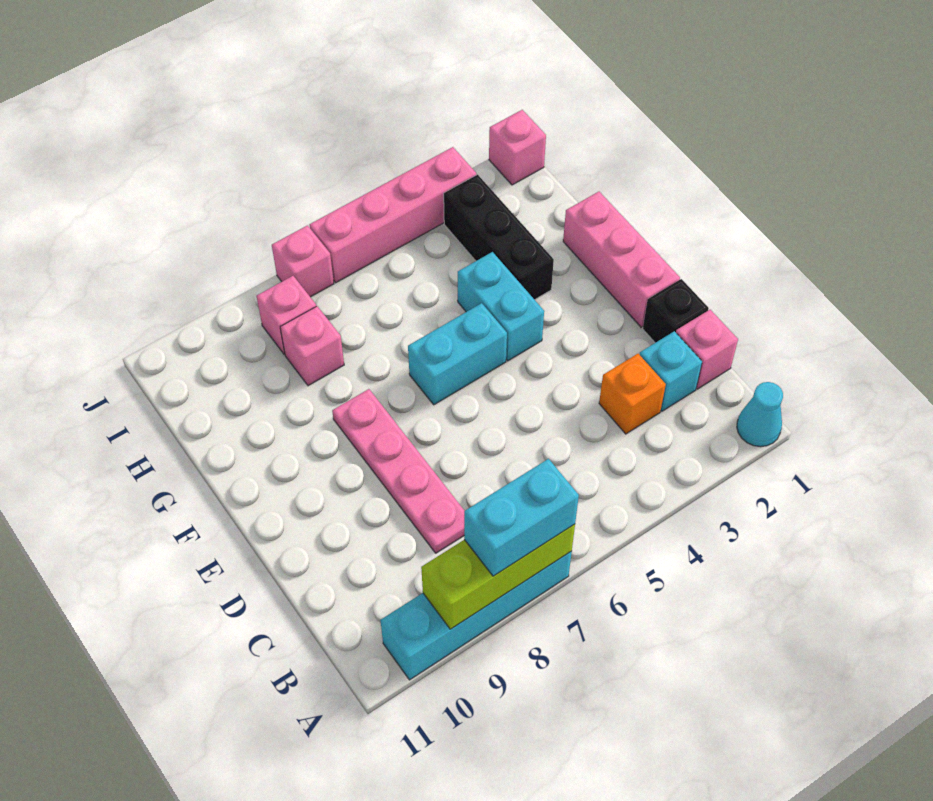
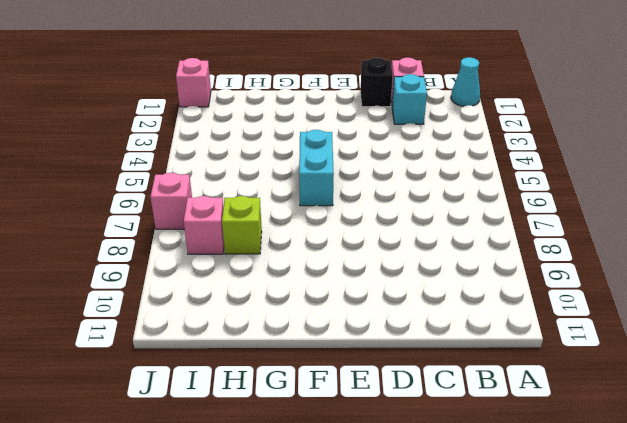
lime 1x1 brick [222,196,262,254] -> pink 1x1 brick [280,306,344,386]
none -> cyan 1x4 brick [380,551,572,680]
none -> orange 1x1 brick [599,354,666,434]
none -> pink 1x4 plate [332,389,464,553]

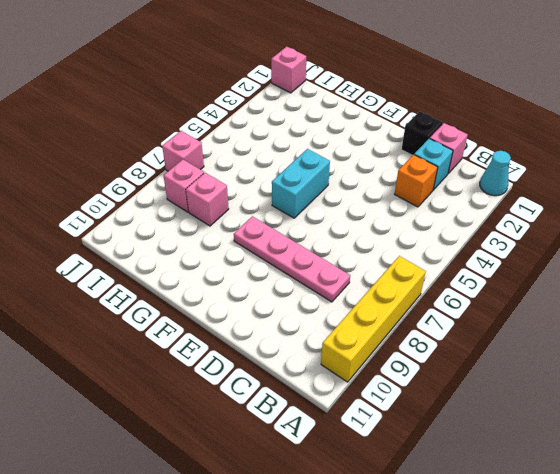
yellow 1x4 brick [321,256,426,382] -> cyan 1x4 brick [380,551,572,680]
none -> pink 1x3 brick [563,192,680,327]
none -> cyan 1x2 brick [458,252,544,361]
none -> black 1x3 brick [444,175,554,300]

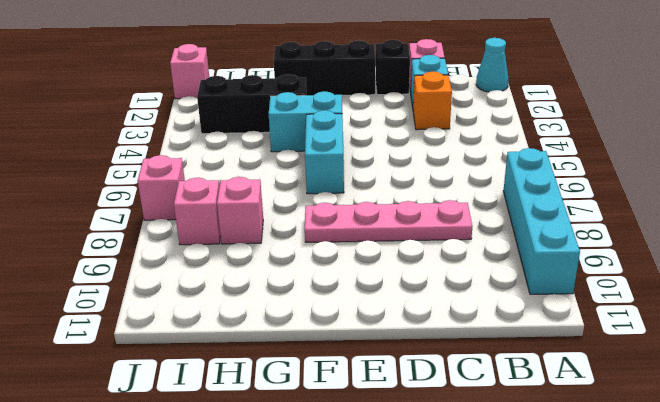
black 1x3 brick [274,40,376,95] -> pink 1x3 brick [563,192,680,327]
none -> pink 1x4 brick [310,147,476,283]
none -> lime 1x3 brick [421,524,575,629]
none -> cyan 1x2 brick [464,459,579,576]

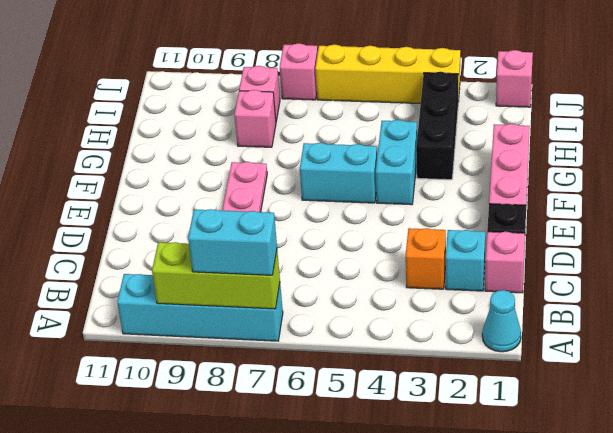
yellow 1x4 brick [315,45,460,104] -> pink 1x4 brick [310,147,476,283]

